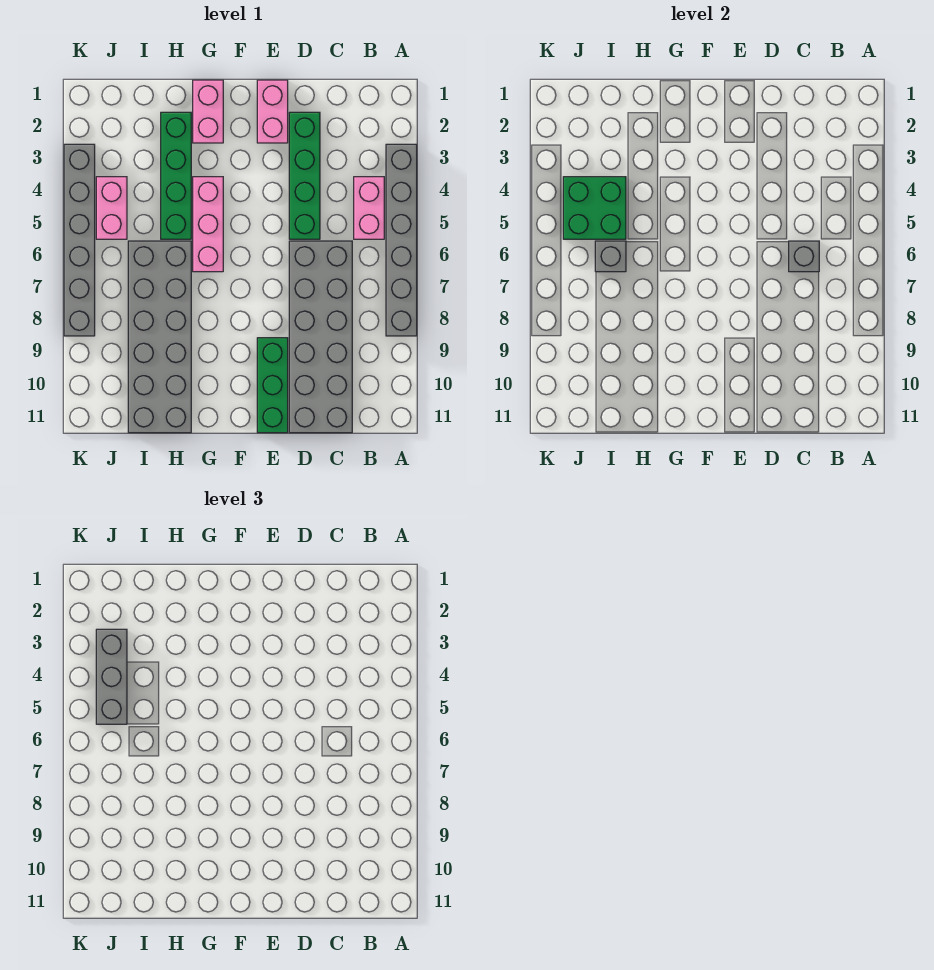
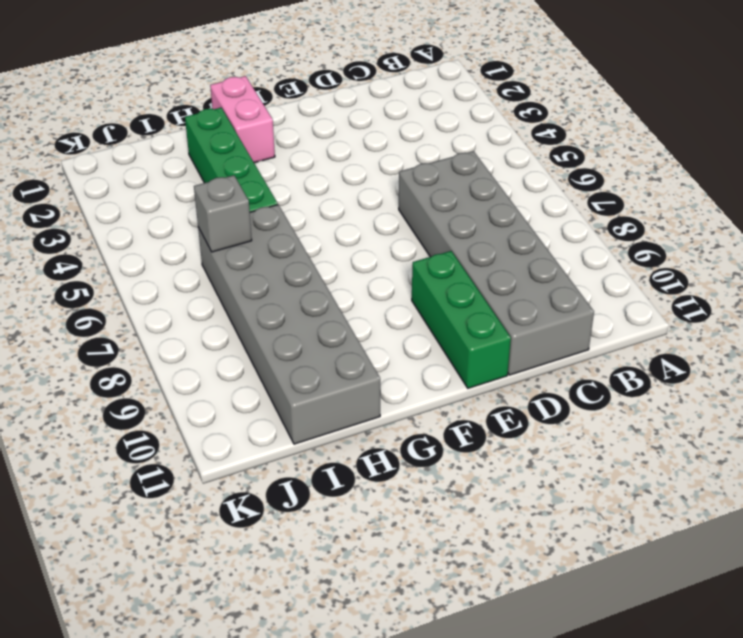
none -> grey 1x6 brick [386,144,417,336]
none -> pink 1x2 brick [354,177,384,239]
none -> green 1x4 brick [289,112,320,239]

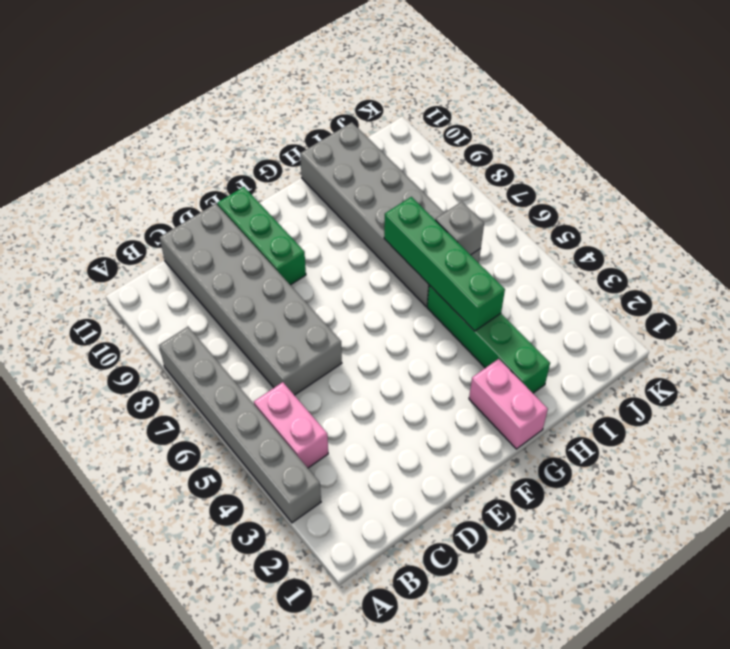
green 1x4 brick [384,197,505,331] -> green 1x4 brick moved to [289,112,320,239]
none -> pink 1x2 brick [257,80,288,143]
none -> pink 1x3 brick [193,177,223,272]
none -> pink 1x2 brick [96,177,127,239]

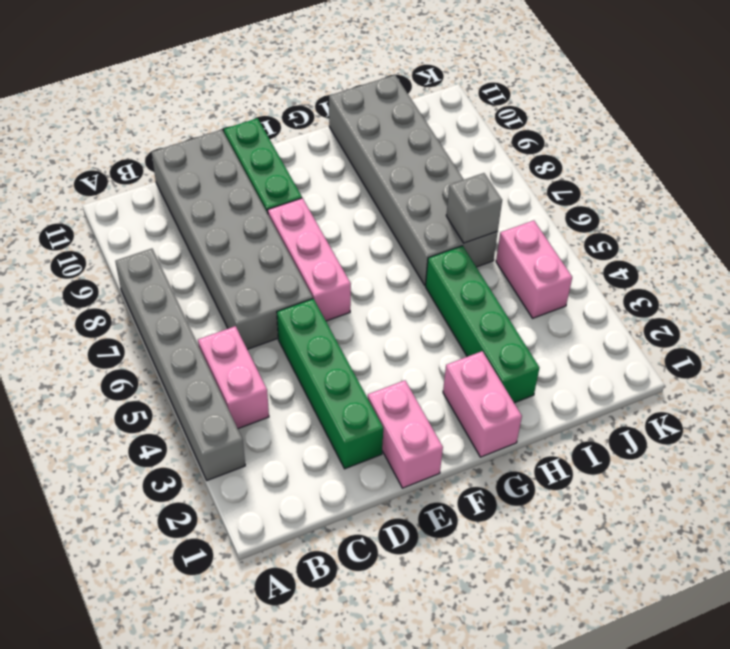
pink 1x3 brick [268,198,351,321] -> pink 1x3 brick moved to [193,177,223,272]
none -> grey 1x6 brick [64,144,95,336]
none -> grey 1x1 brick [789,241,819,272]
none -> green 2x2 brick [563,177,626,239]

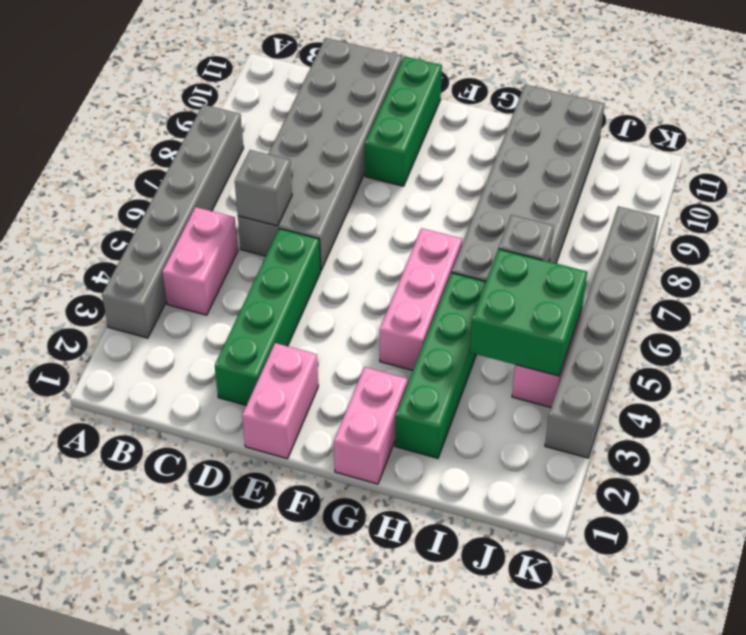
none -> grey 1x3 brick [96,629,127,724]

